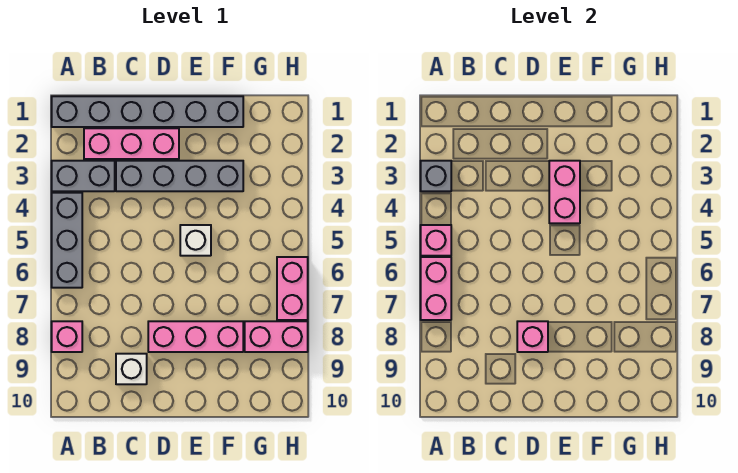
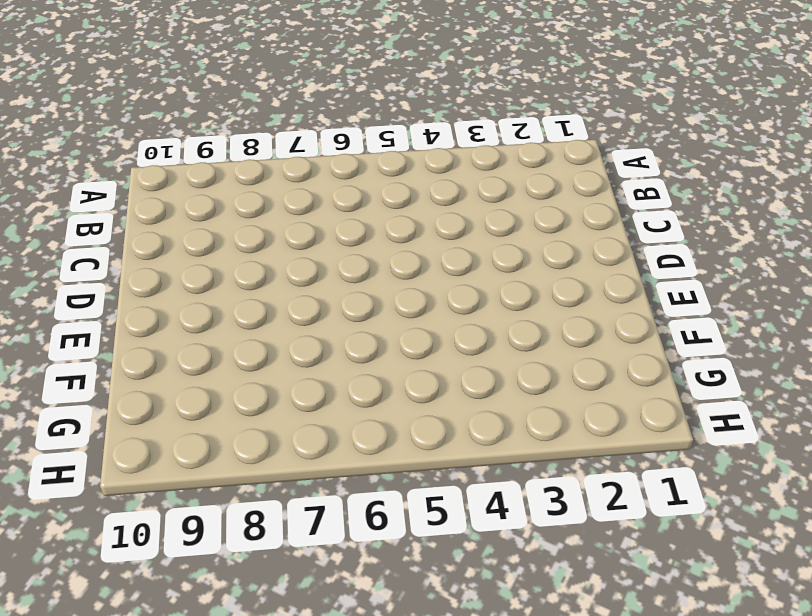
none -> grey 1x6 brick [52,96,243,127]
none -> grey 1x2 brick [52,161,115,191]
none -> grey 1x3 brick [52,193,82,288]

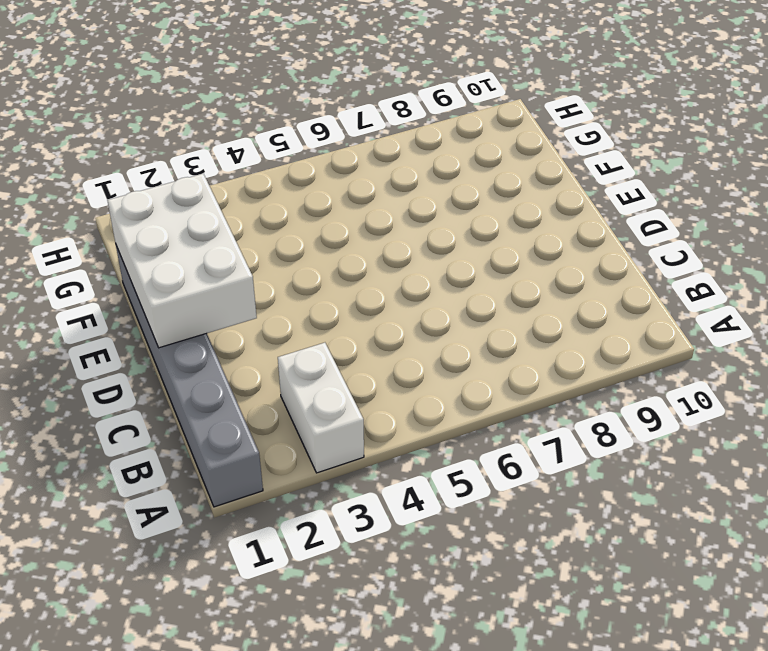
white 1x2 brick [278,343,364,473] -> grey 1x2 brick [52,161,115,191]
white 2x3 brick [107,174,257,348] -> none
none -> grey 1x3 brick [52,193,82,288]
none -> pink 1x1 brick [52,321,82,352]
none -> pink 1x3 brick [84,128,179,159]

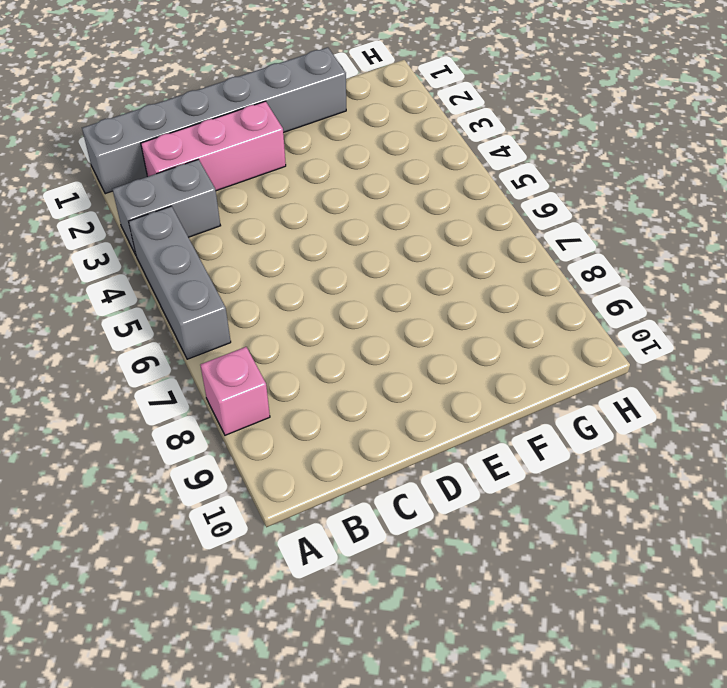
none -> grey 1x4 brick [116,161,243,191]
none -> white 1x1 brick [116,354,147,384]
none -> pink 1x3 brick [148,321,243,352]

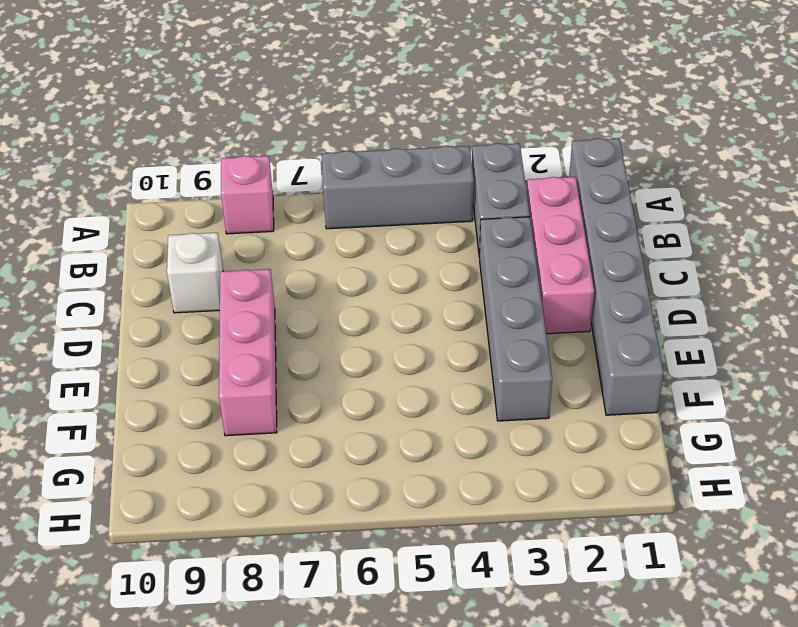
none -> white 1x1 brick [180,225,211,256]
none -> pink 1x2 brick [245,321,308,352]
none -> pink 1x2 brick [277,257,308,320]

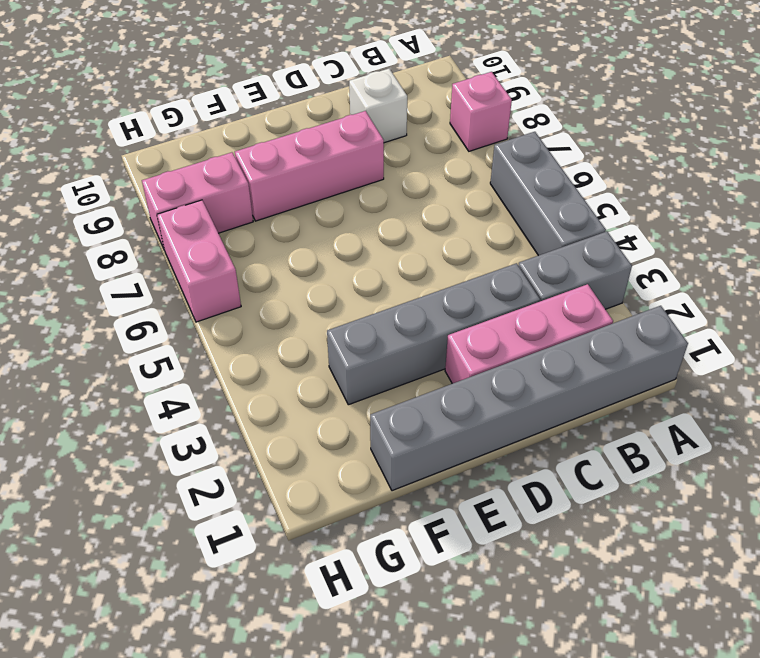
none -> white 1x1 brick [180,225,211,256]
none -> grey 1x1 brick [421,161,451,191]
none -> pink 1x1 brick [421,225,451,256]

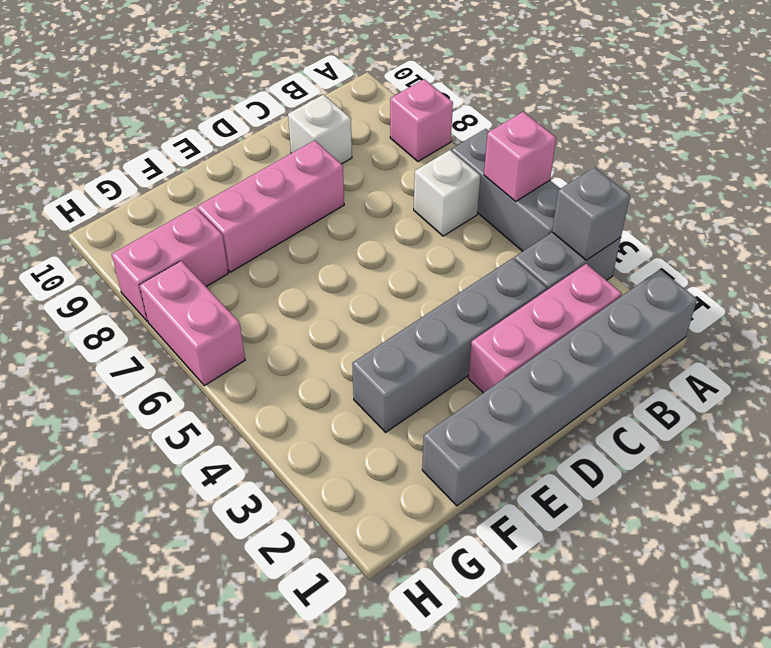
white 1x1 brick [414,150,480,236] -> white 1x1 brick moved to [180,225,211,256]
none -> pink 1x2 brick [421,257,451,320]
none -> pink 1x1 brick [517,321,548,352]
none -> pink 1x2 brick [549,161,580,223]

